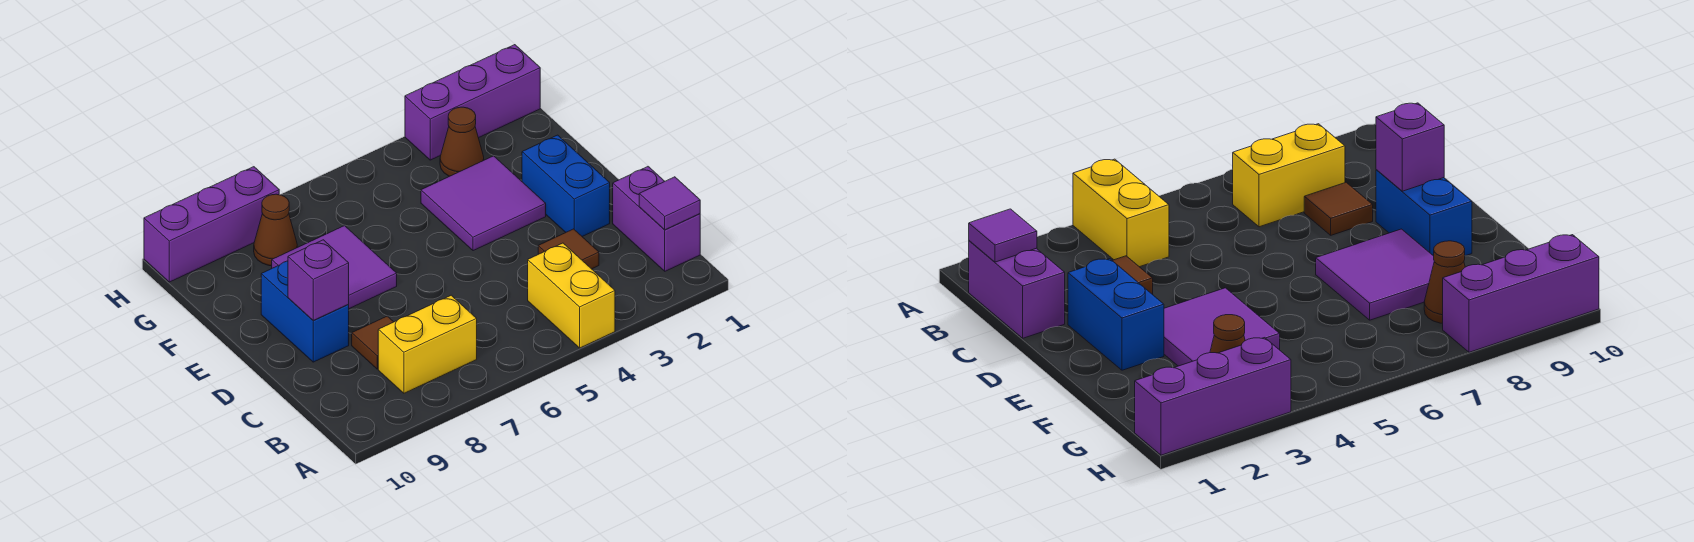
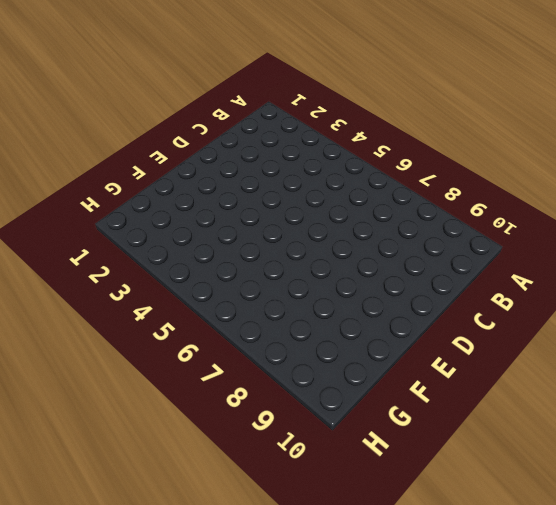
none -> yellow 1x2 brick [528,243,615,348]
none -> purple 1x2 brick [613,167,700,271]
none -> yellow 1x2 brick [378,295,477,393]

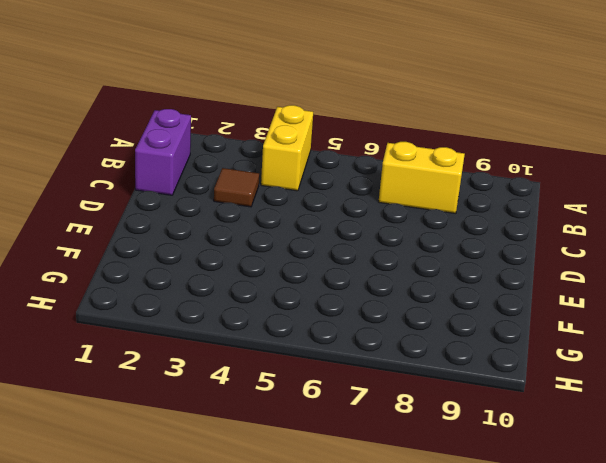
none -> brown 1x1 tile [352,316,393,369]
none -> blue 1x2 brick [522,135,610,236]
none -> blue 1x2 brick [261,261,349,362]

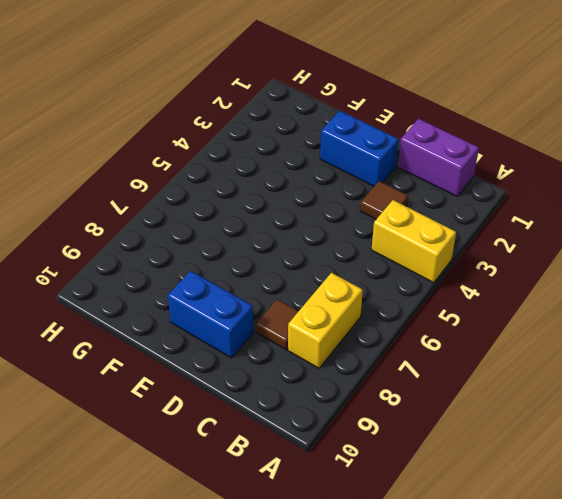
none -> purple 2x2 tile [421,156,546,251]
none -> purple 2x2 tile [272,226,397,309]
none -> brown 1x1 cone [440,107,484,176]

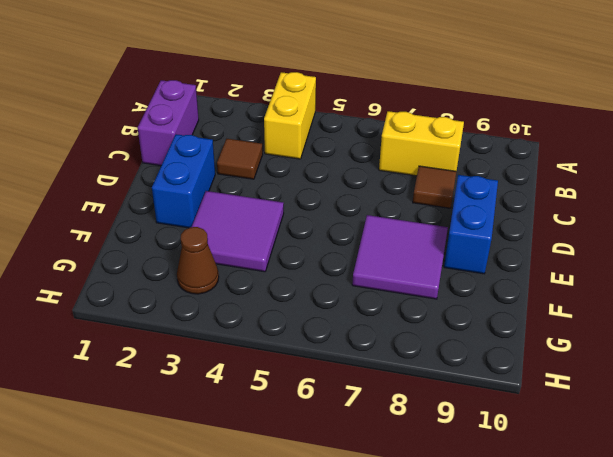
none -> brown 1x1 cone [254,194,297,266]
none -> purple 1x3 brick [405,45,540,160]
none -> purple 1x3 brick [144,167,279,282]

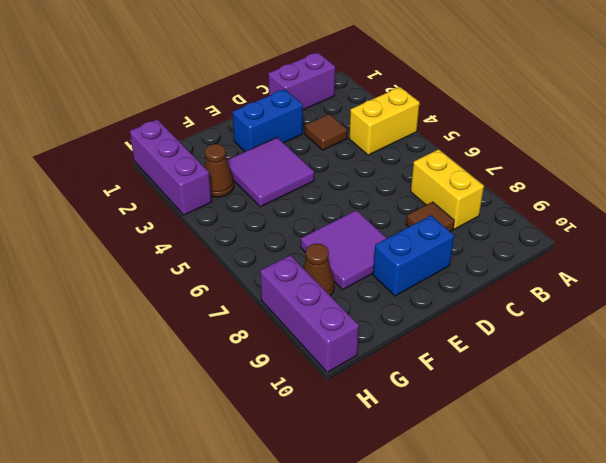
none -> purple 1x1 tile [639,177,700,230]
none -> purple 1x1 brick [288,240,349,320]

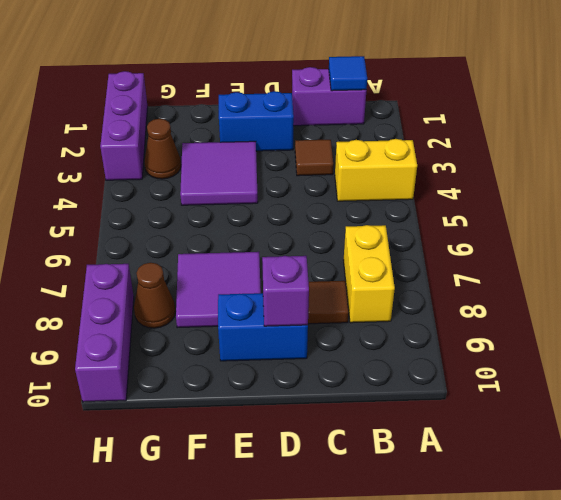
blue 1x1 tile [329,56,367,91] -> purple 1x1 tile [639,177,700,230]

